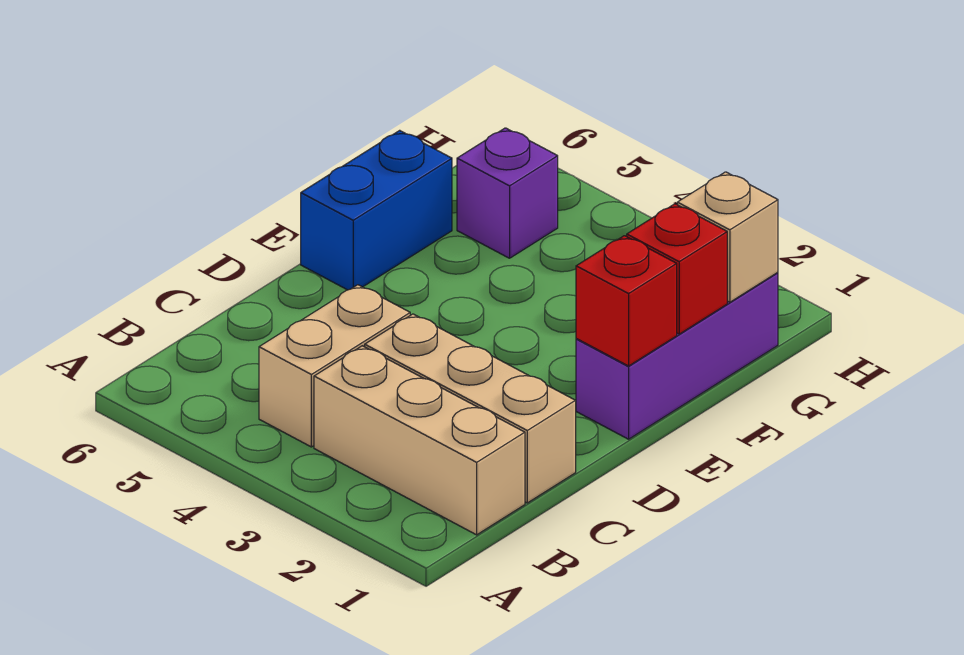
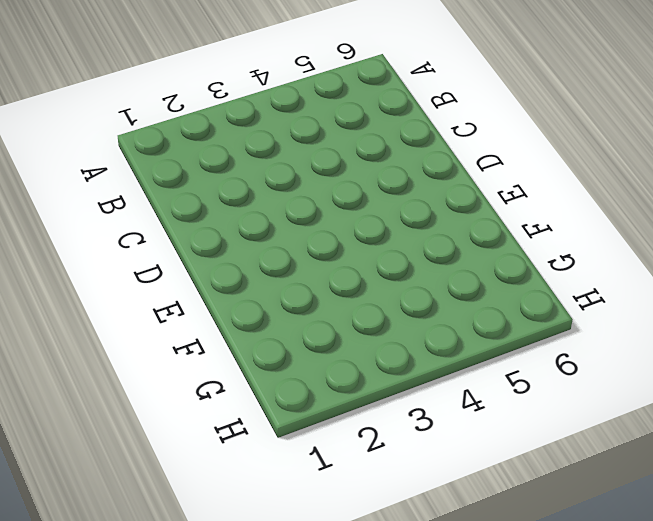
none -> tan 1x3 brick [314,346,525,535]
none -> tan 1x2 brick [259,285,410,447]

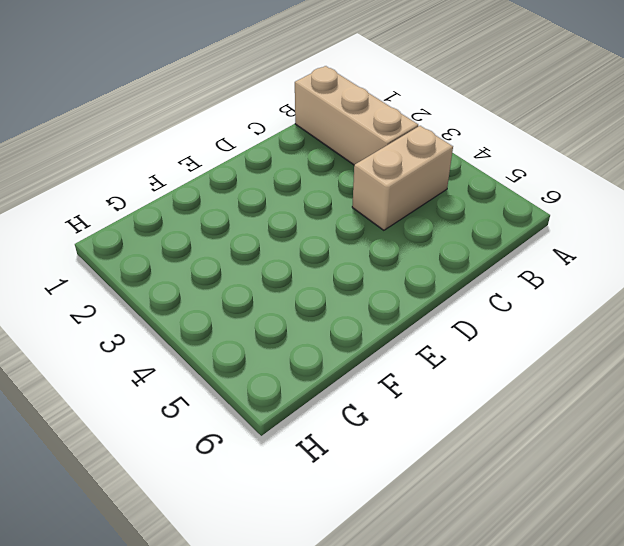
none -> tan 1x3 brick [365,314,576,503]
none -> purple 1x3 brick [576,273,778,439]

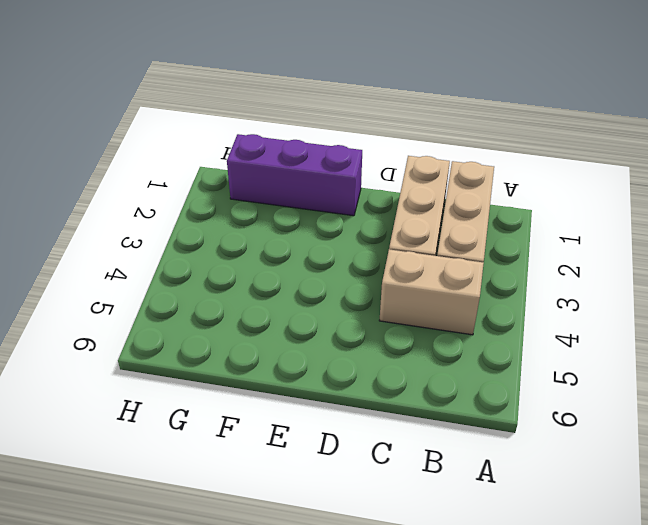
none -> blue 1x2 brick [301,130,452,290]
none -> purple 1x1 brick [457,128,558,258]

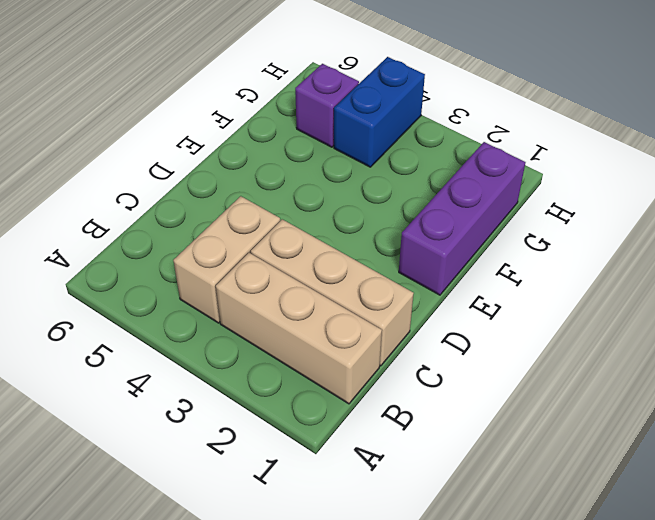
blue 1x2 brick [334,57,425,167] -> blue 1x2 brick moved to [301,130,452,290]
none -> red 1x1 brick [576,236,677,366]
none -> red 1x1 brick [627,204,727,334]

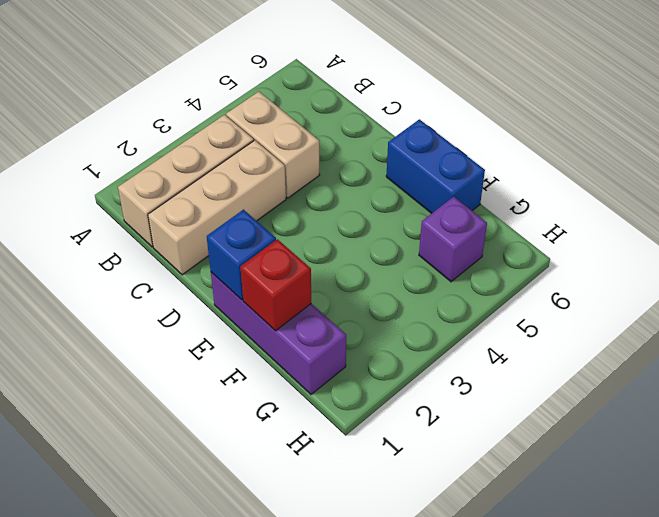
blue 1x1 brick [207,210,276,300] -> red 1x1 brick [576,236,677,366]
none -> tan 1x1 brick [677,172,778,302]

